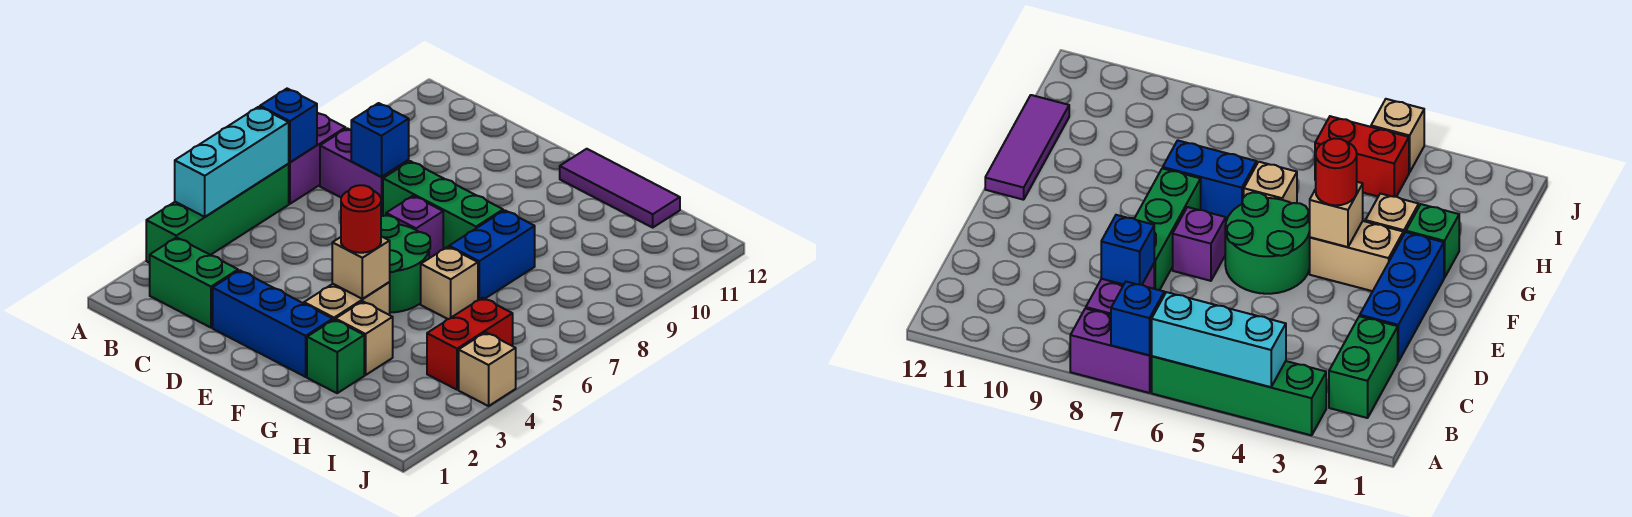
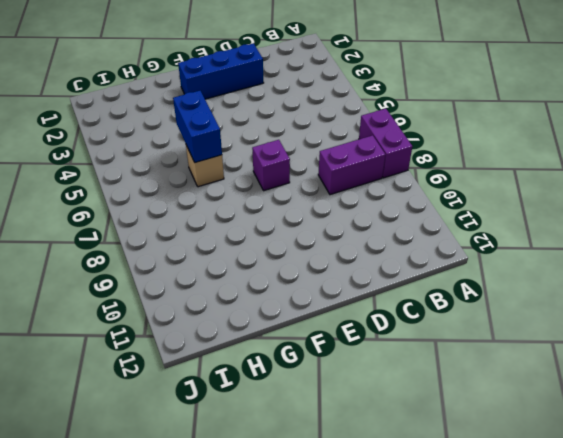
blue 1x2 brick [173,91,222,163] -> blue 1x2 brick moved to [449,210,535,300]
none -> green 1x4 brick [146,164,289,263]
none -> green 1x2 brick [150,237,238,328]
none -> green 1x3 brick [383,161,503,249]

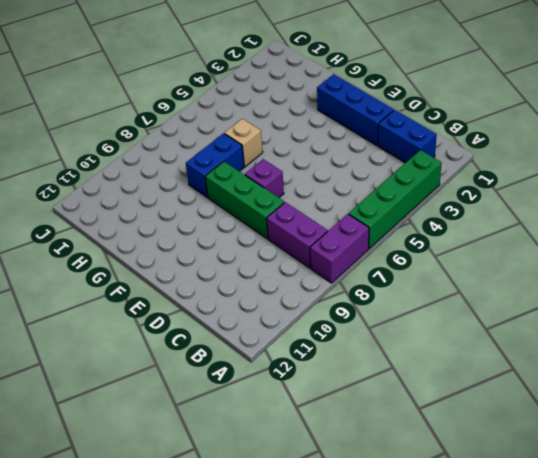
blue 1x2 brick [378,110,437,163] -> green 1x2 brick [150,237,238,328]
none -> green 2x2 round brick [381,216,430,313]
none -> tan 1x2 brick [304,282,390,320]
none -> purple 1x3 tile [560,149,680,227]

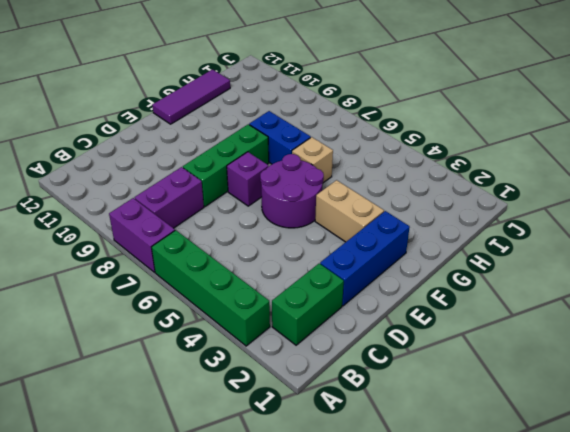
purple 2x2 round brick [260,154,324,228] -> green 2x2 round brick [381,216,430,313]
none -> green 1x1 brick [307,320,364,393]
none -> tan 1x1 brick [336,301,393,375]
none -> red 1x2 brick [427,298,513,390]

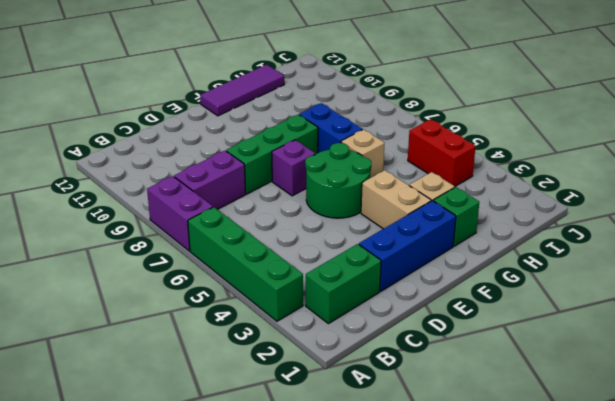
none -> tan 1x1 brick [459,332,516,406]
none -> cyan 1x3 brick [175,107,289,217]
none -> blue 1x1 brick [260,89,317,162]

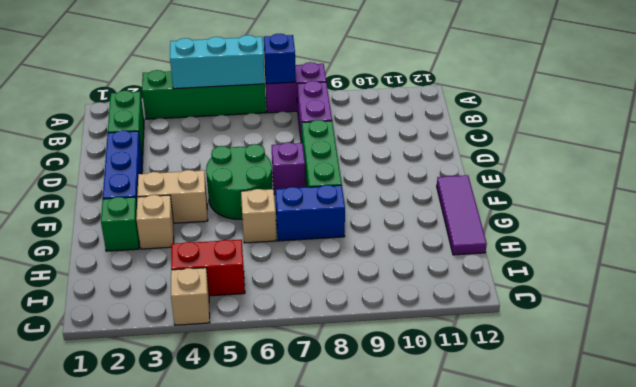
none -> blue 1x1 brick [351,103,409,177]
none -> tan 1x1 brick [332,236,390,299]
none -> red 1x1 round brick [341,185,381,253]

